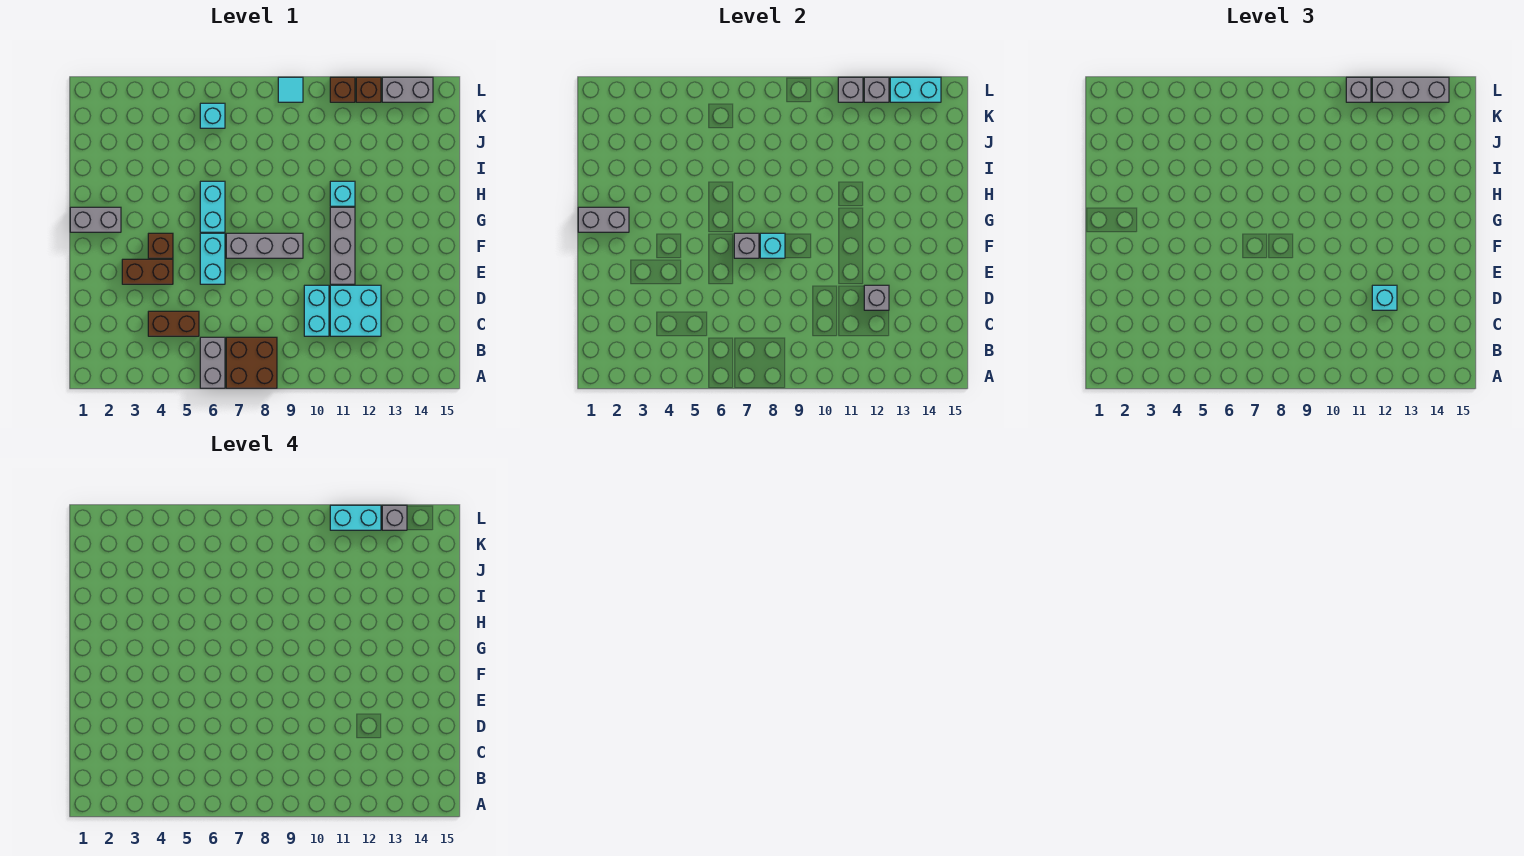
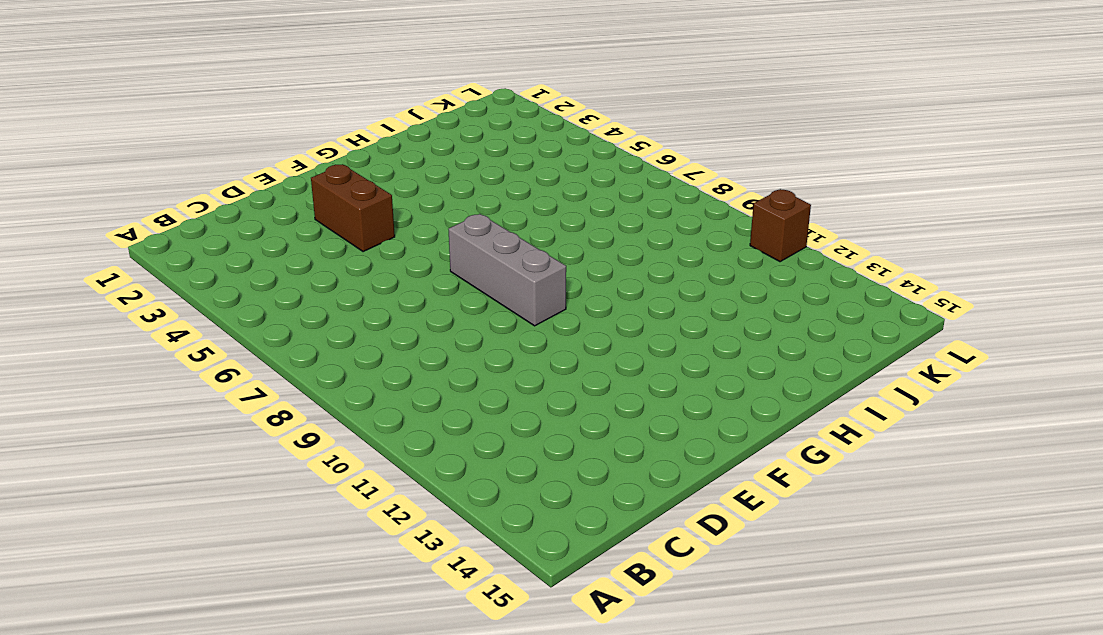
none -> grey 1x2 brick [200,337,225,388]
none -> brown 2x2 brick [226,337,277,388]
none -> brown 1x2 brick [148,311,199,336]
none -> cyan 1x2 brick [304,285,329,336]

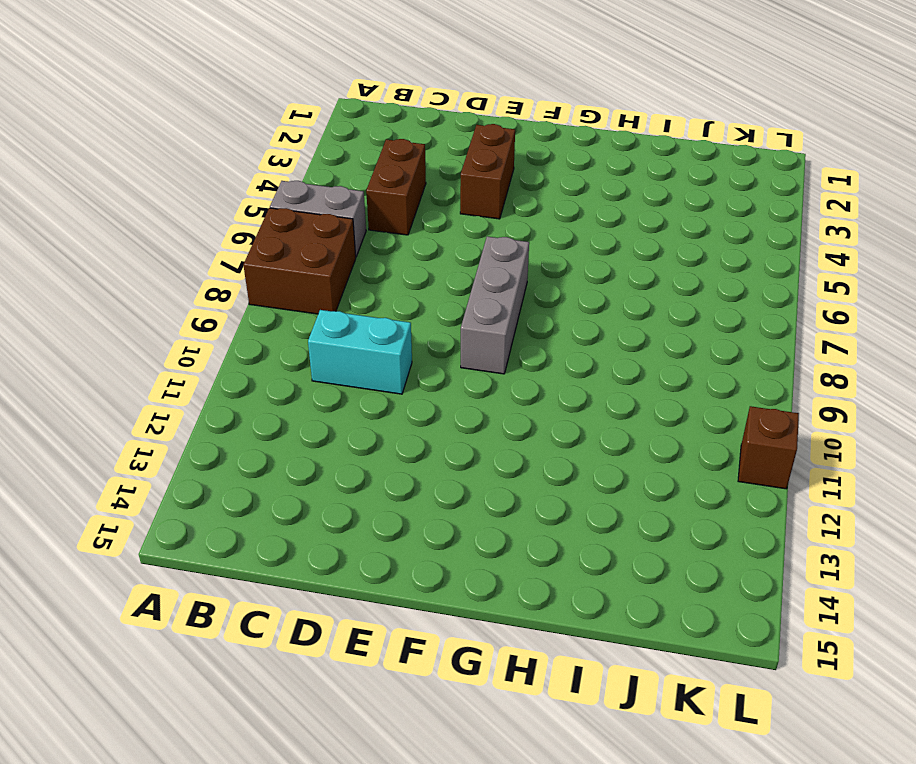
none -> cyan 2x2 brick [330,285,381,336]
none -> cyan 1x2 brick [200,233,225,284]
none -> grey 1x3 brick [330,207,355,284]
none -> brown 1x1 brick [148,233,173,258]

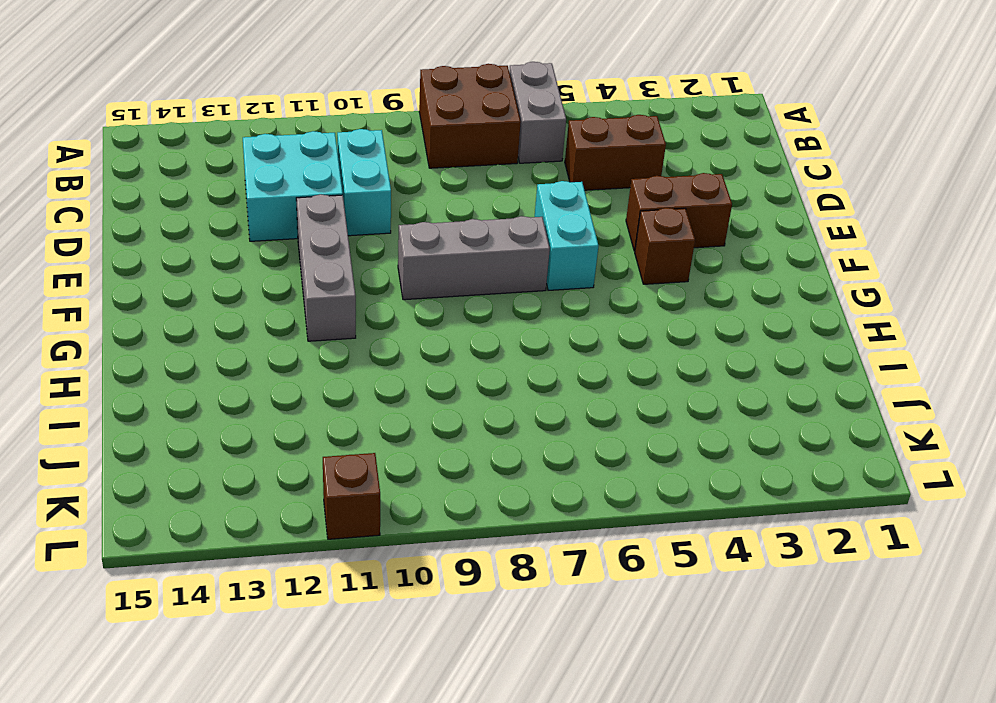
none -> grey 1x2 brick [70,207,121,232]
none -> cyan 1x2 brick [200,181,225,232]
none -> cyan 1x1 brick [330,181,355,206]
none -> cyan 1x1 brick [200,103,225,128]

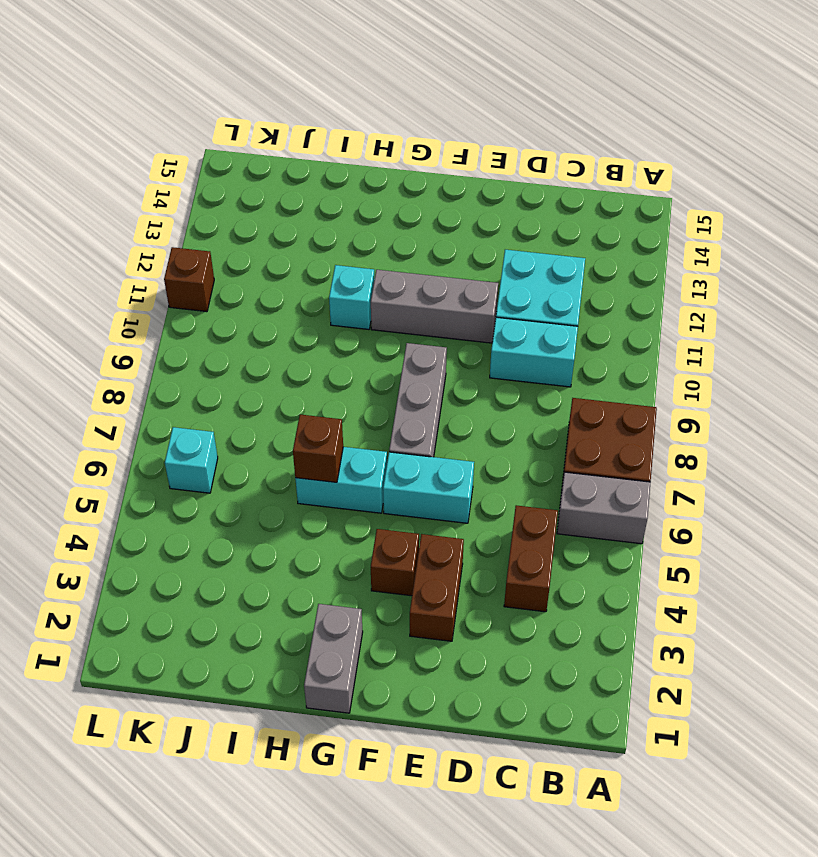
brown 1x1 brick [293,415,343,482] -> brown 1x1 brick moved to [356,77,381,102]
none -> cyan 1x1 tile [278,77,303,102]
none -> grey 1x2 brick [382,77,433,102]
none -> grey 1x1 brick [864,285,889,310]
none -> grey 1x1 brick [734,233,759,258]

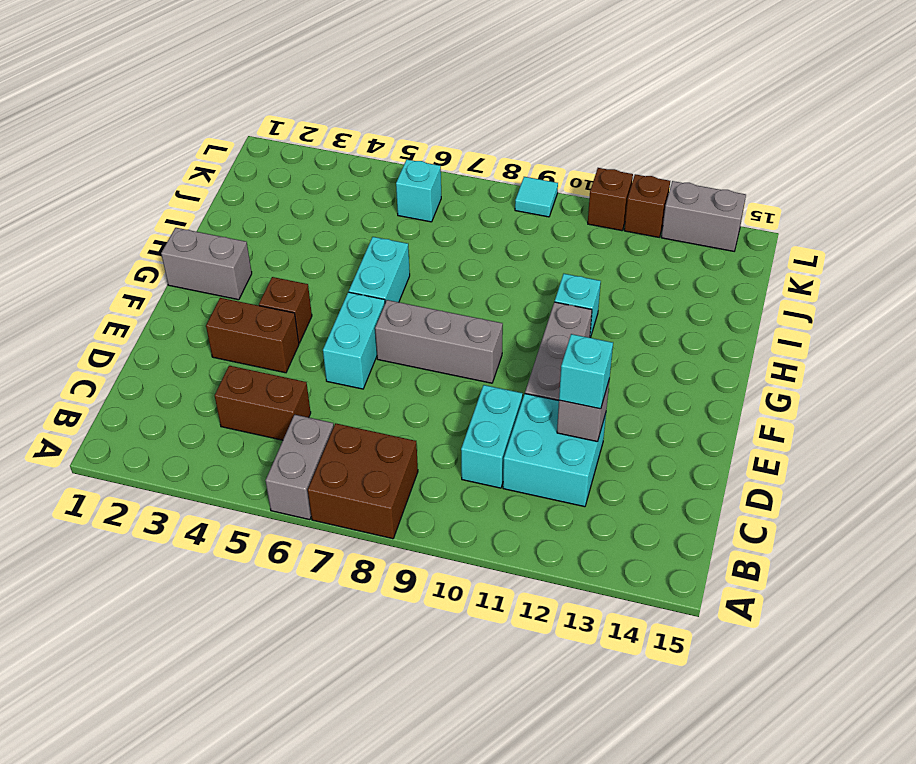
none -> grey 1x1 brick [734,233,759,258]
none -> cyan 1x1 brick [760,233,785,258]
none -> grey 1x2 brick [578,207,629,232]
none -> grey 1x1 brick [838,77,863,102]

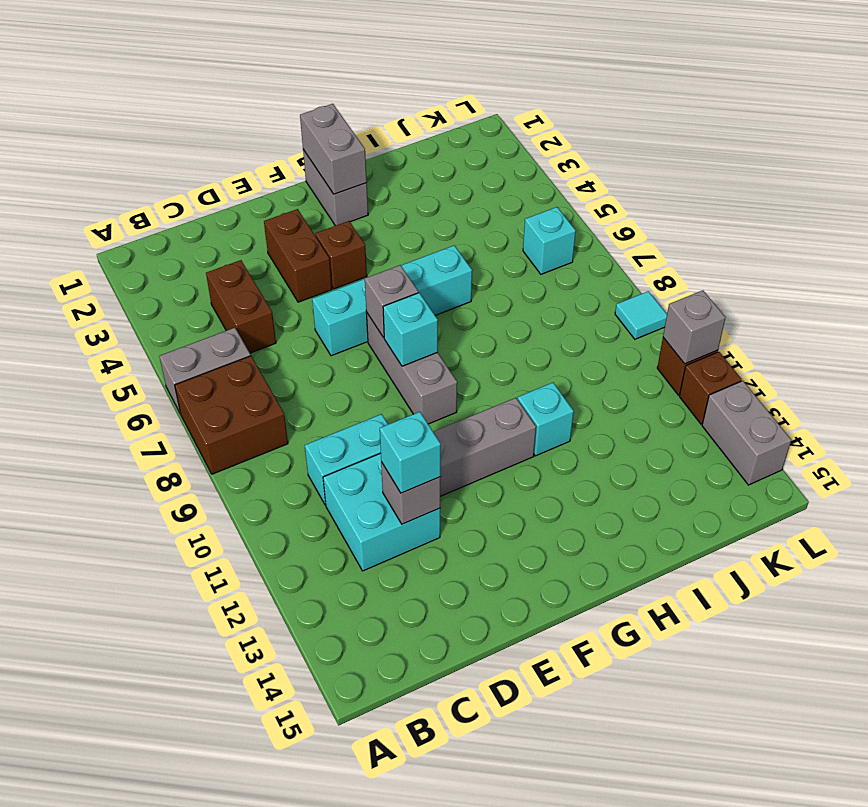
none -> grey 1x1 brick [864,77,889,102]
none -> cyan 1x2 brick [890,77,941,102]
none -> grey 1x1 brick [1346,77,1371,102]
none -> grey 1x3 brick [1372,77,1449,102]

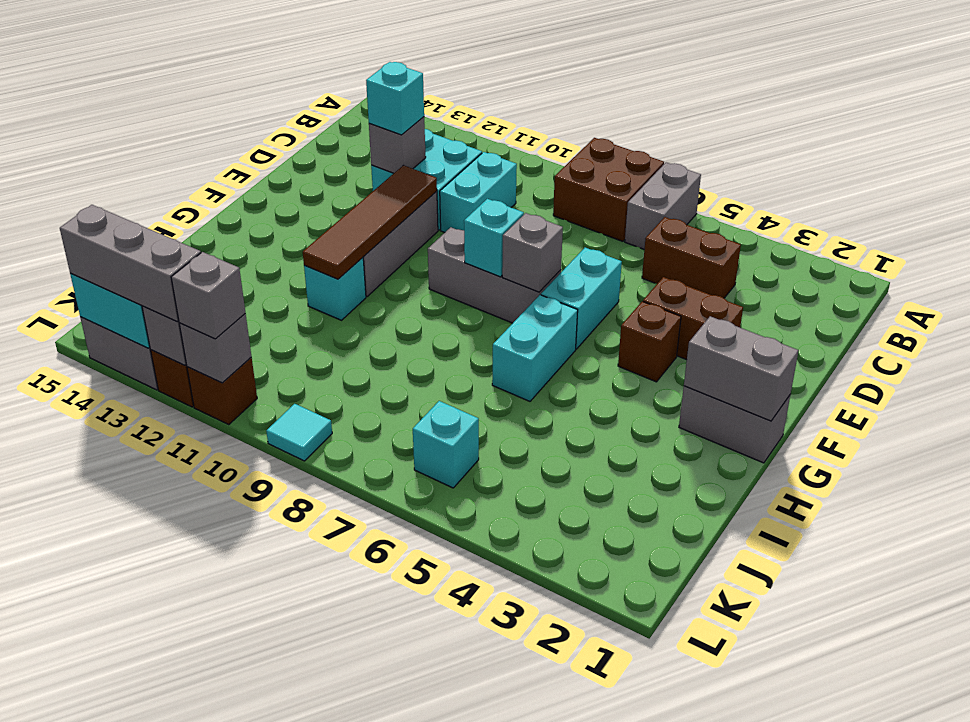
brown 1x4 tile [303,165,437,279] -> none
none -> cyan 1x2 brick [330,505,381,530]
none -> grey 1x1 brick [382,505,407,530]

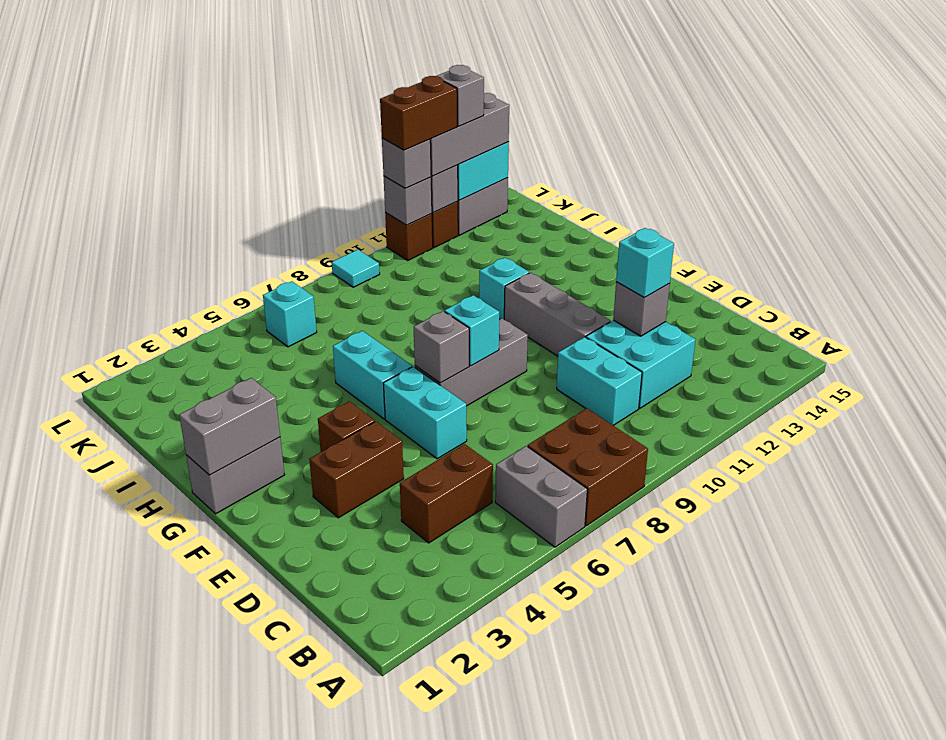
brown 1x2 brick [380,76,457,150] -> cyan 1x2 brick [330,505,381,530]

